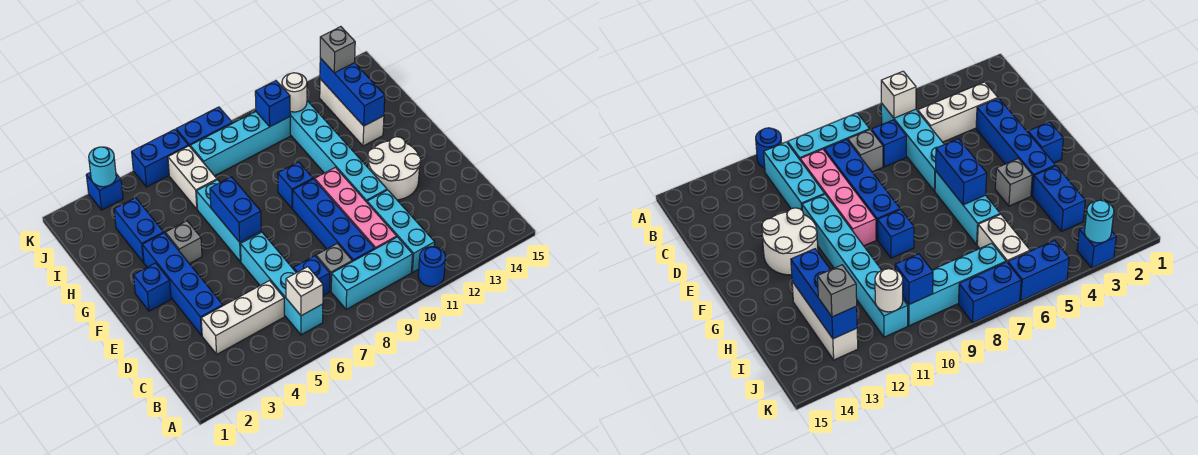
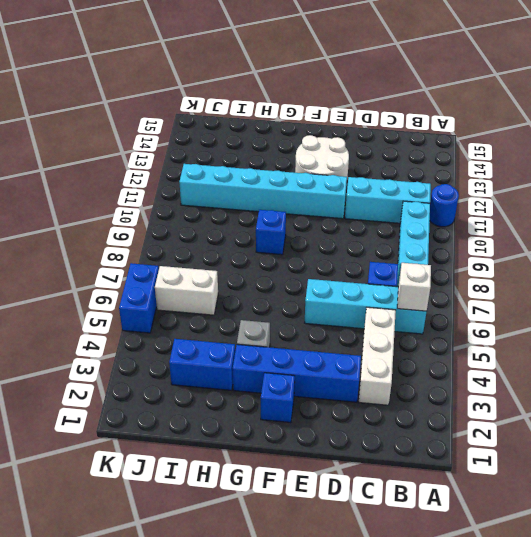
none -> grey 1x1 brick [316,243,352,291]
none -> blue 1x4 brick [293,179,375,262]
none -> pink 1x4 brick [315,167,397,249]
none -> cyan 1x3 brick [196,180,261,262]

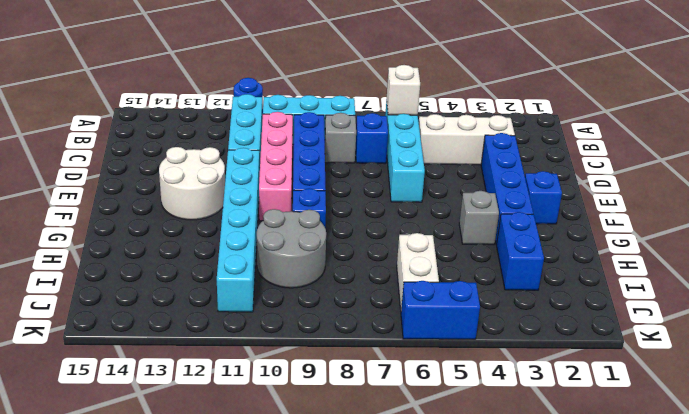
grey 2x2 round brick [257,209,326,288] -> none
none -> cyan 1x3 brick [196,180,261,262]
none -> white 1x3 brick [320,79,384,146]
none -> cyan 1x4 brick [190,112,290,176]
none -> blue 1x1 brick [86,173,123,210]

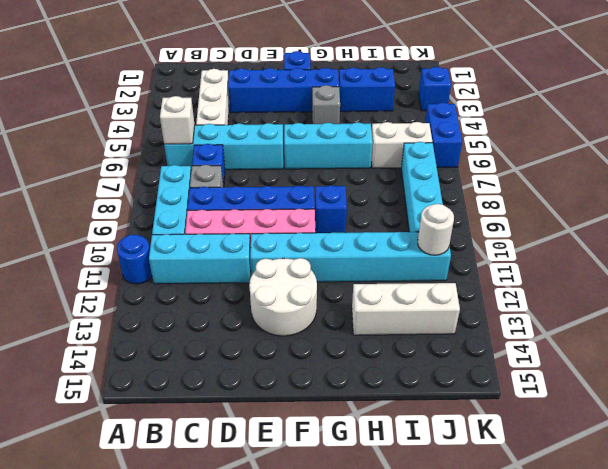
none -> blue 1x2 brick [176,107,232,146]
none -> blue 1x2 brick [210,177,261,242]
none -> blue 1x3 brick [320,58,385,126]
none -> blue 1x1 brick [255,81,290,127]

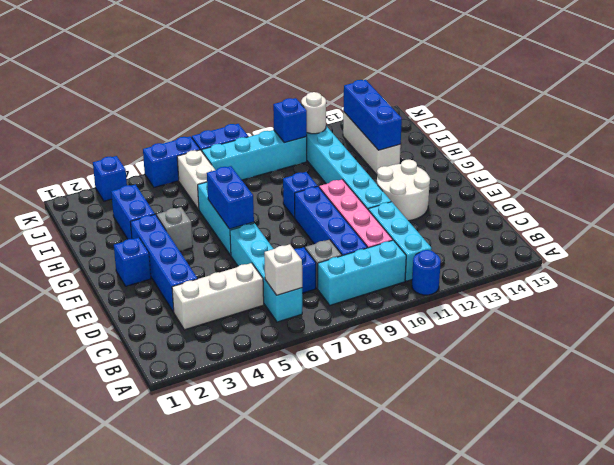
none -> cyan 1x1 round brick [89,147,116,187]
none -> grey 1x1 brick [320,27,355,73]

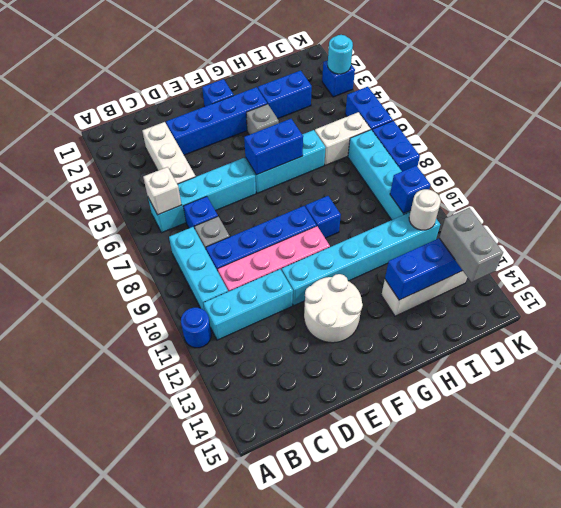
grey 1x2 brick [439,208,503,282] -> grey 1x1 brick [320,27,355,73]

